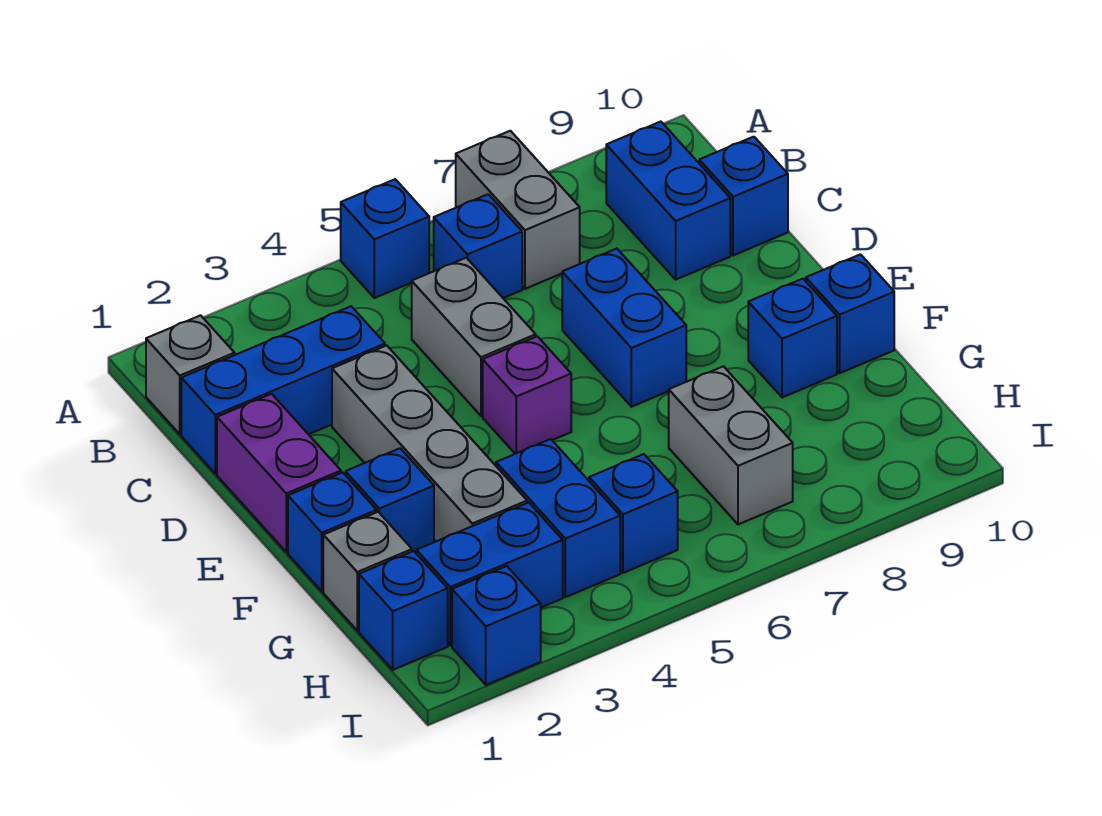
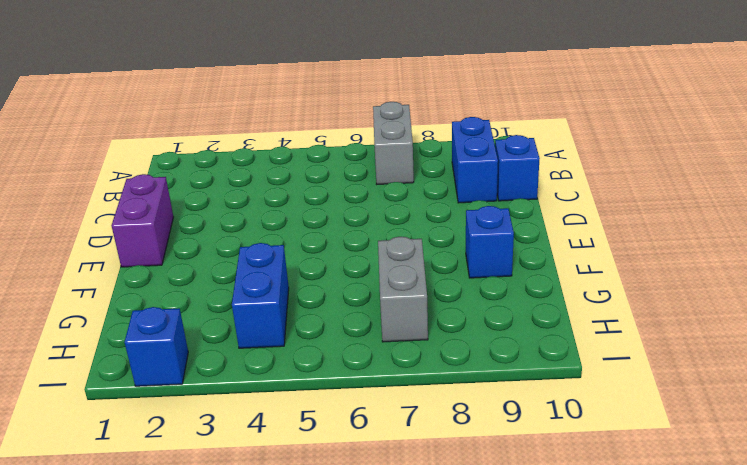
none -> blue 1x1 brick [341,179,429,298]
none -> grey 1x1 brick [146,315,235,434]
none -> blue 1x1 brick [434,194,522,298]

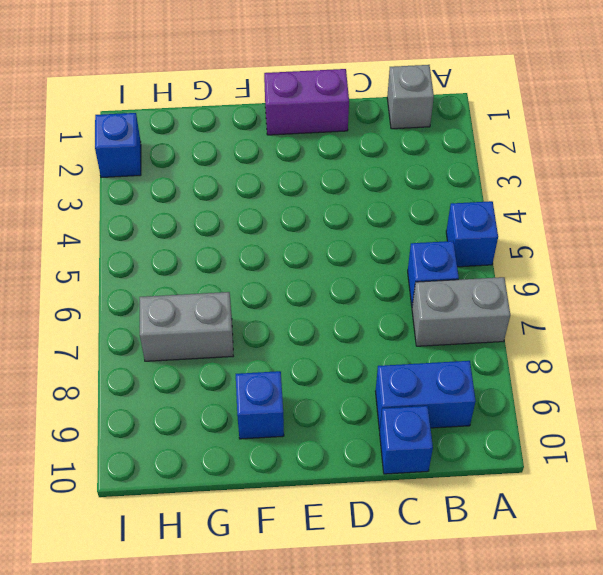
none -> blue 1x3 brick [181,306,385,473]
none -> grey 1x2 brick [412,258,536,416]
none -> grey 1x4 brick [332,345,527,542]

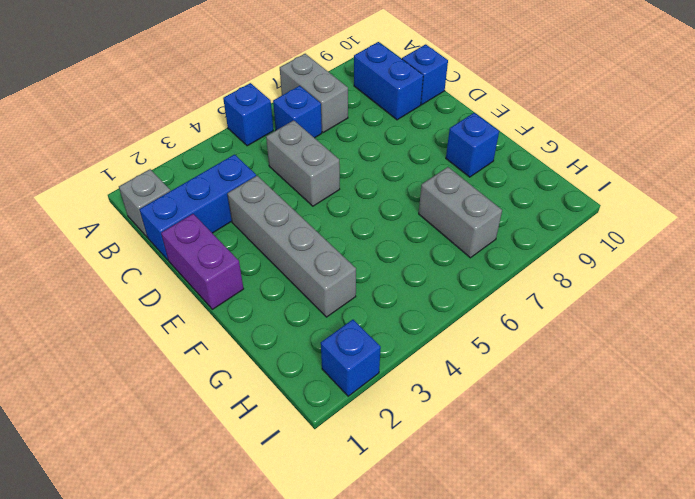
none -> blue 1x2 brick [562,249,686,407]
none -> purple 1x1 brick [483,336,571,454]
none -> blue 1x1 brick [288,472,377,591]

